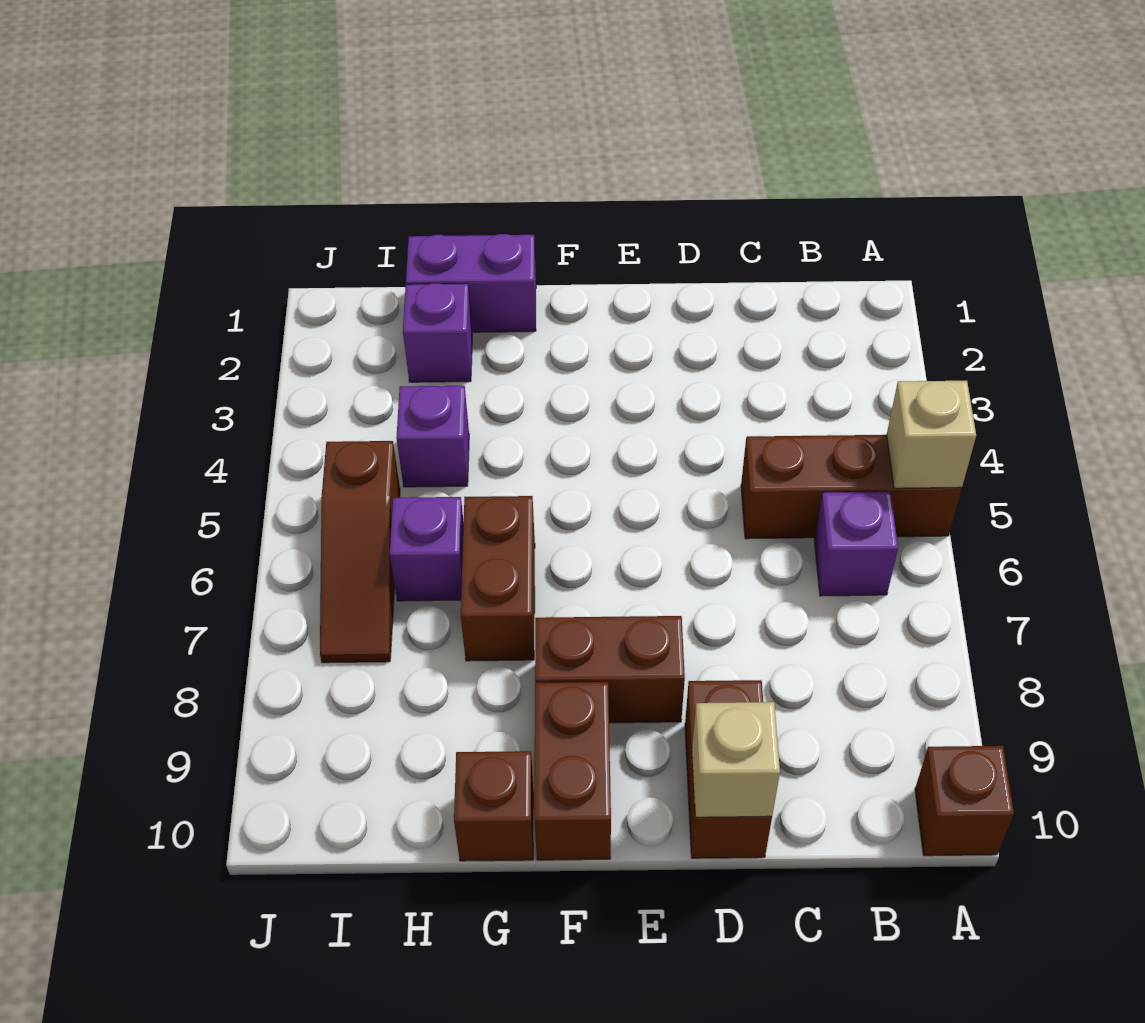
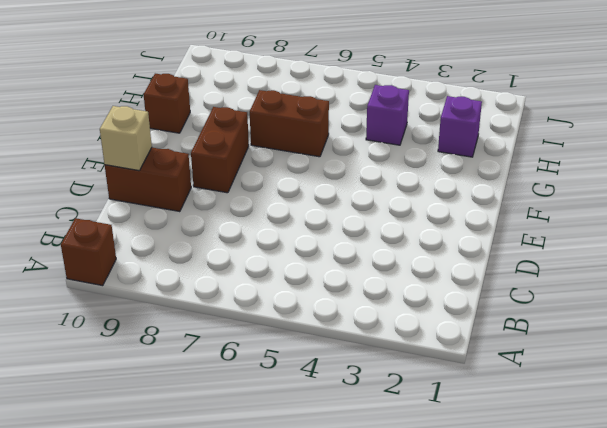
none -> brown 1x3 brick [741,435,962,539]
none -> purple 1x1 brick [814,492,898,596]
none -> brown 1x2 brick [534,682,611,860]

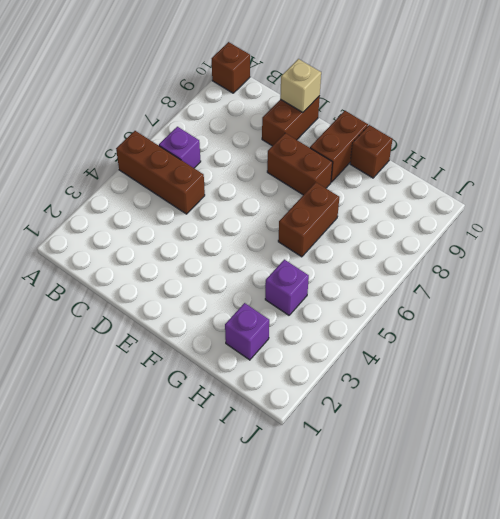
none -> purple 1x2 brick [406,234,536,332]
none -> purple 1x1 brick [390,497,464,601]
none -> brown 1x3 slope [320,441,400,663]

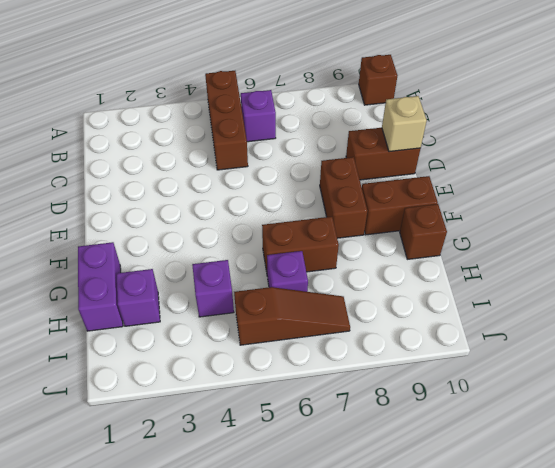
none -> tan 1x1 brick [887,381,976,488]

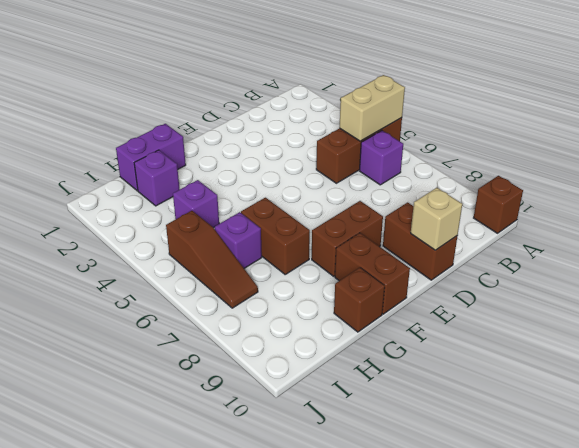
tan 1x2 brick [339,75,405,141] -> tan 1x1 brick [887,381,976,488]

